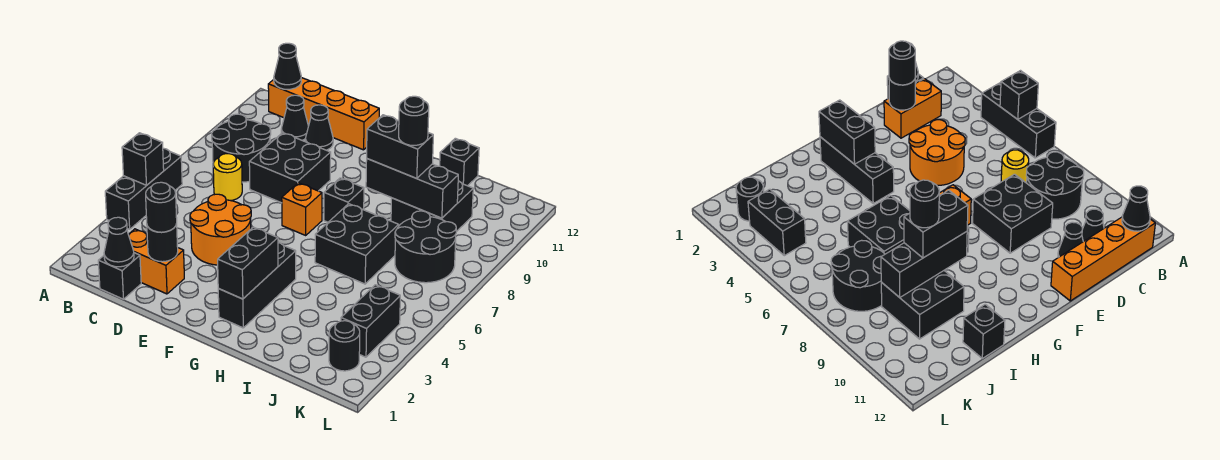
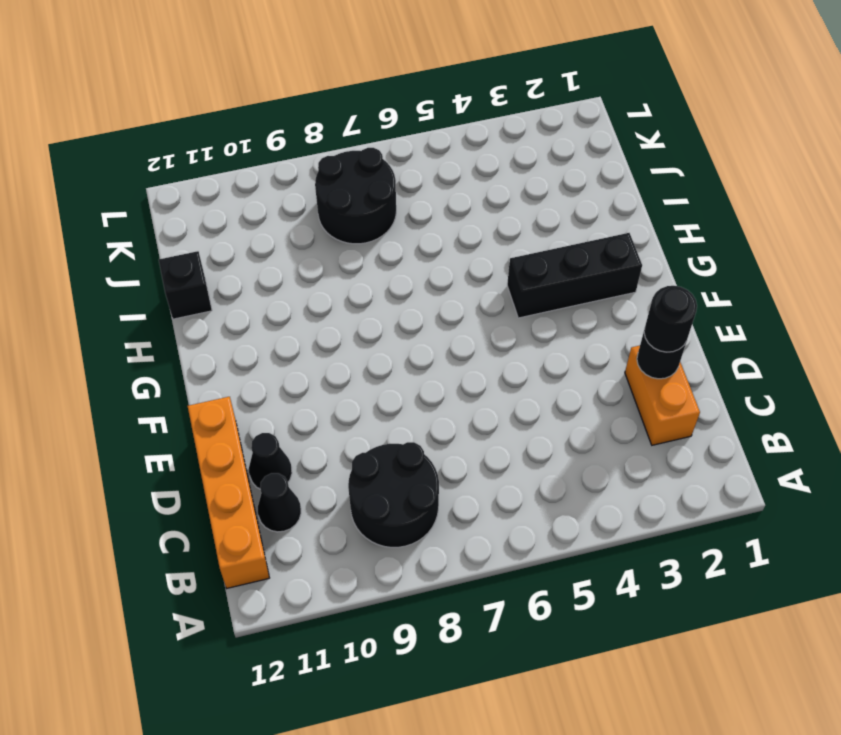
none -> black 1x3 brick [105,148,182,229]
none -> black 1x1 brick [98,253,141,299]
none -> yellow 1x1 round brick [213,154,242,201]

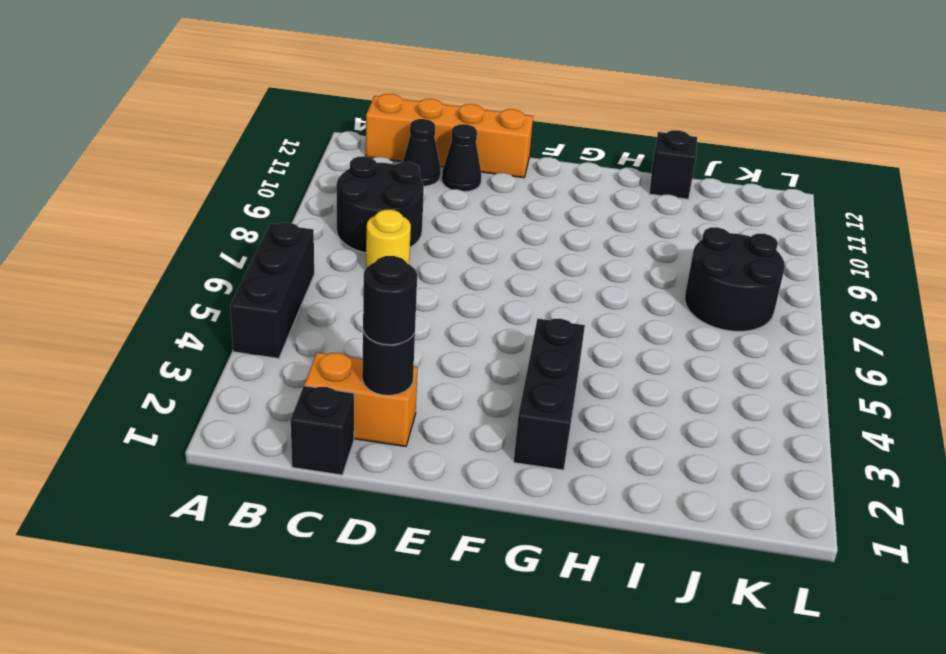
none -> orange 2x2 round brick [190,194,251,265]
none -> black 2x2 brick [249,133,331,203]
none -> orange 1x1 brick [282,183,322,235]

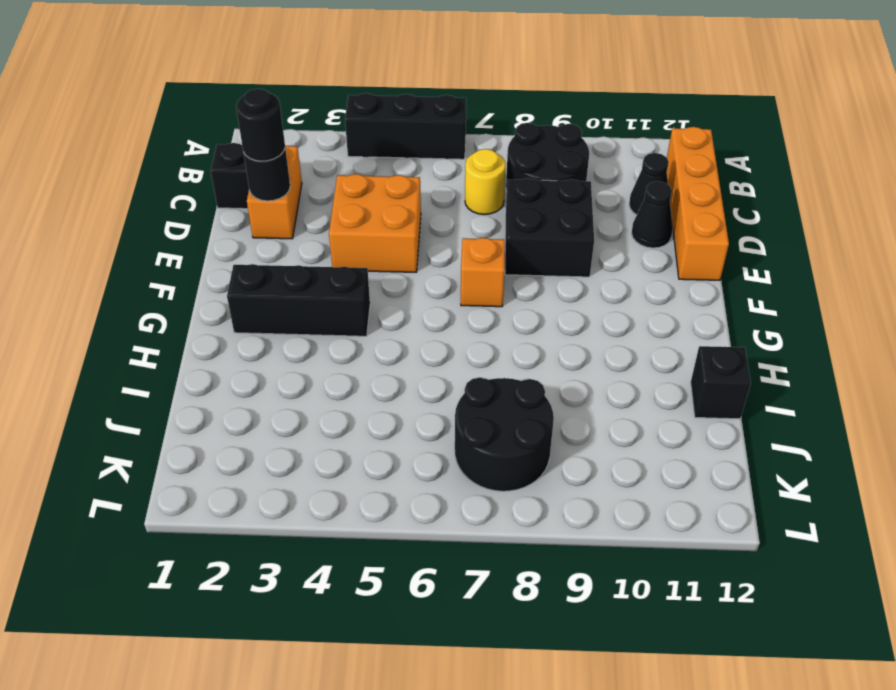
orange 2x2 brick [329,174,421,272] -> orange 2x2 round brick [190,194,251,265]
none -> black 1x1 brick [324,178,364,222]
none -> black 2x2 brick [315,204,399,284]
none -> black 2x2 brick [391,181,473,232]

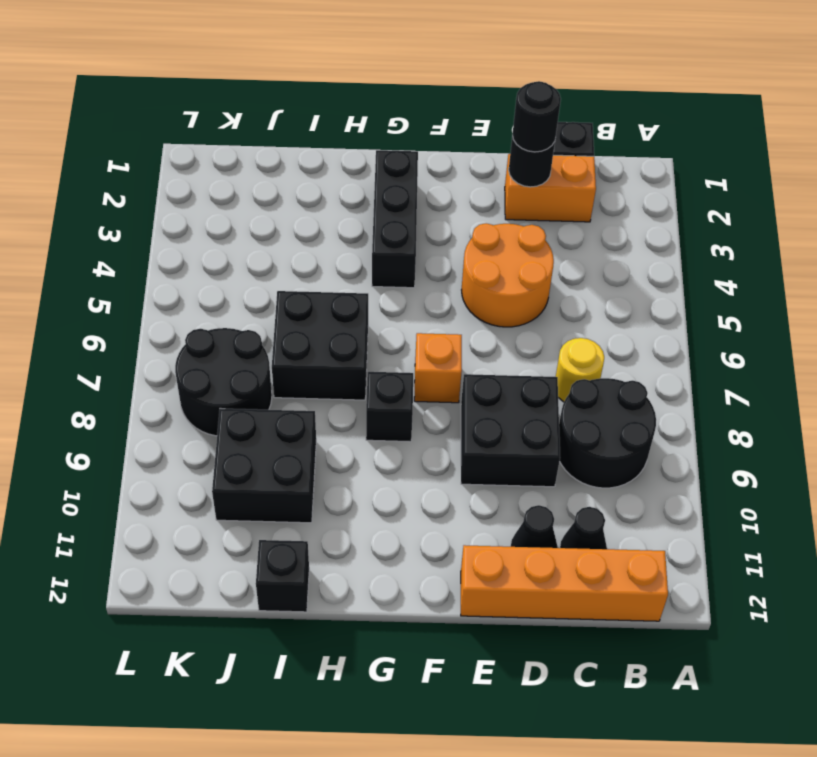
none -> black 1x3 brick [105,148,182,229]
none -> black 1x1 round brick [329,321,360,371]
none -> black 1x2 brick [341,285,400,357]

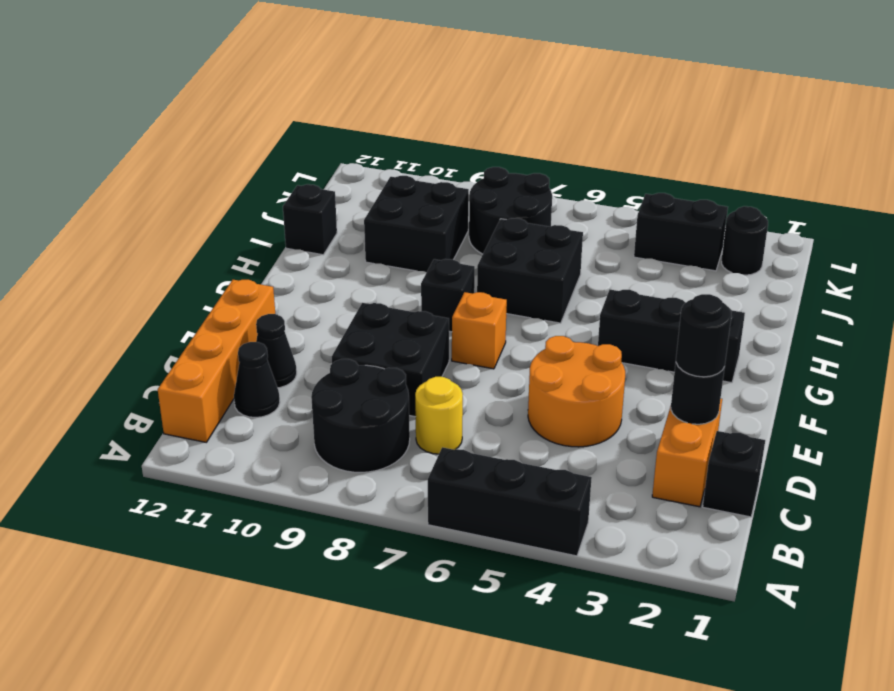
none -> black 1x1 brick [122,133,164,186]
none -> black 1x1 cone [274,43,301,89]
none -> black 1x1 cone [104,217,134,267]

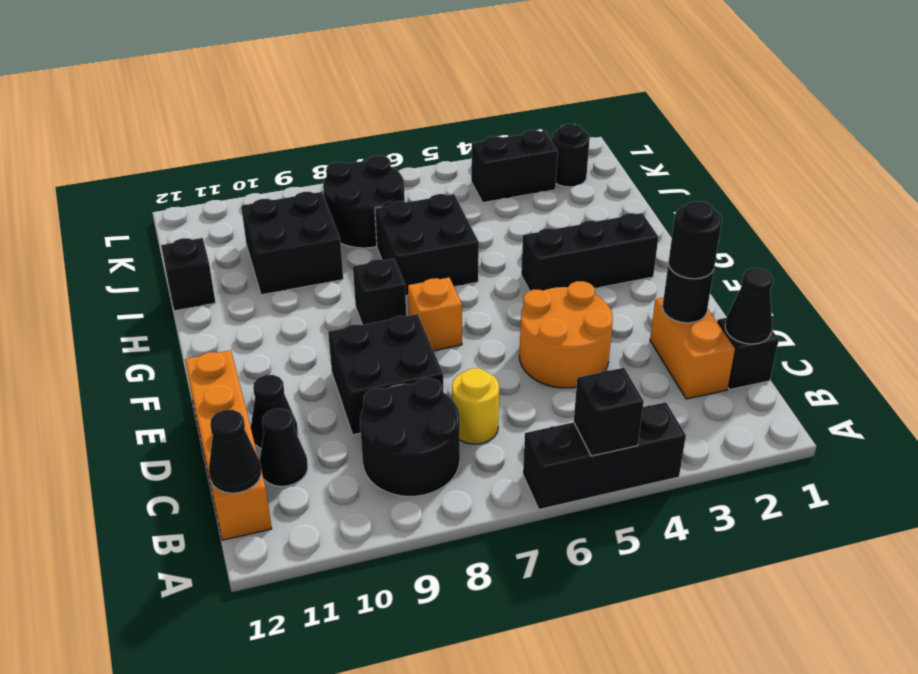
none -> black 1x2 brick [218,227,278,299]
none -> black 1x3 brick [366,159,458,218]
none -> black 1x2 brick [367,115,433,179]

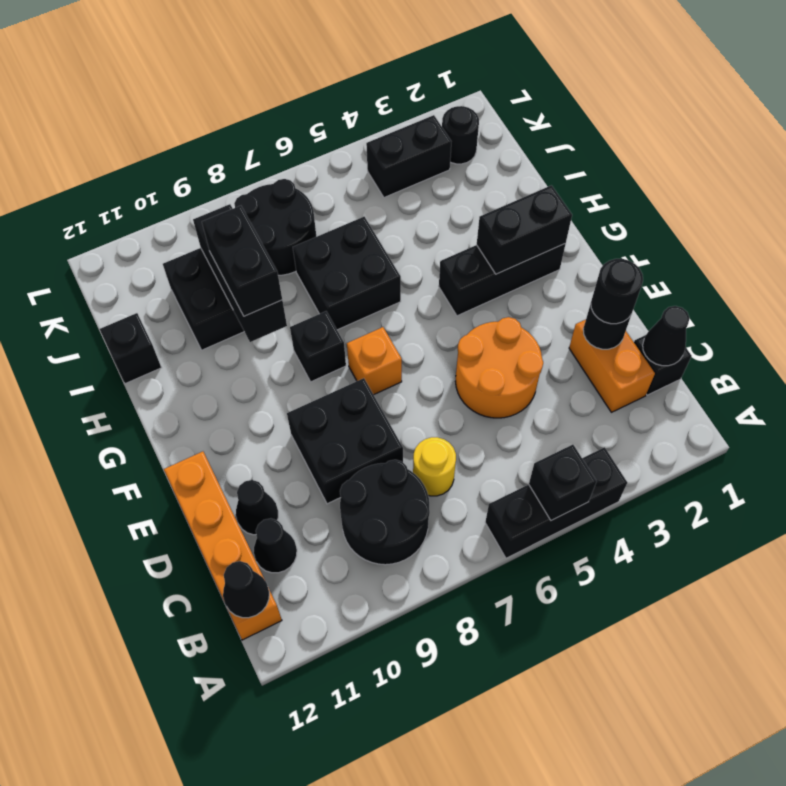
none -> black 1x1 round brick [399,96,429,145]

